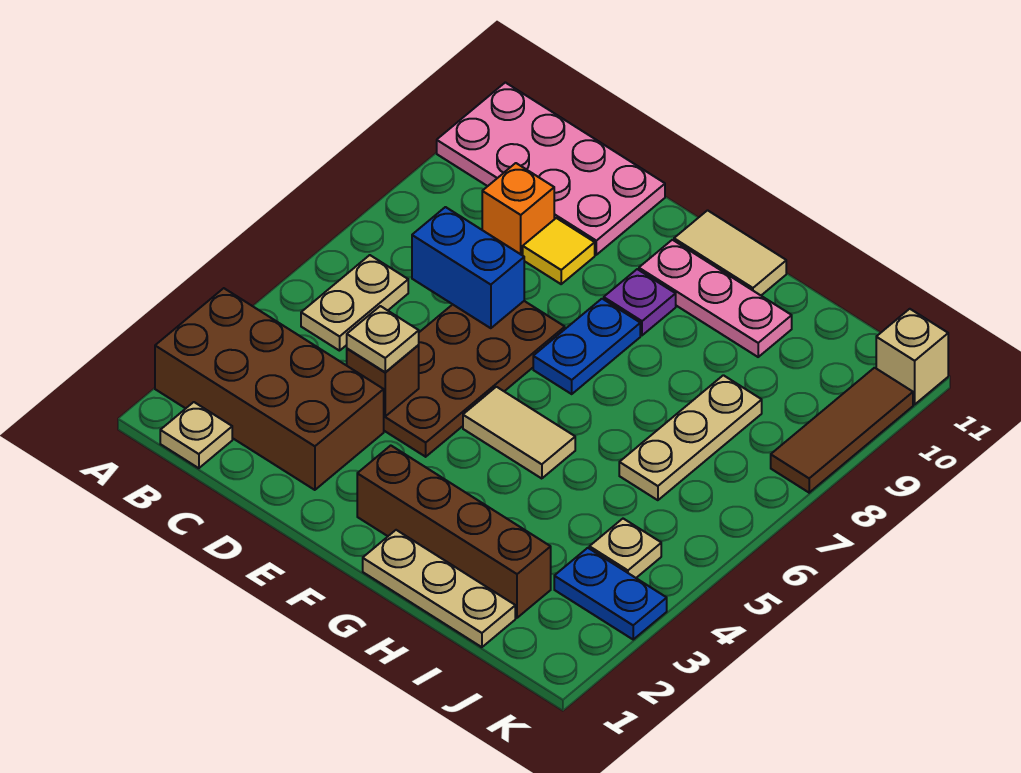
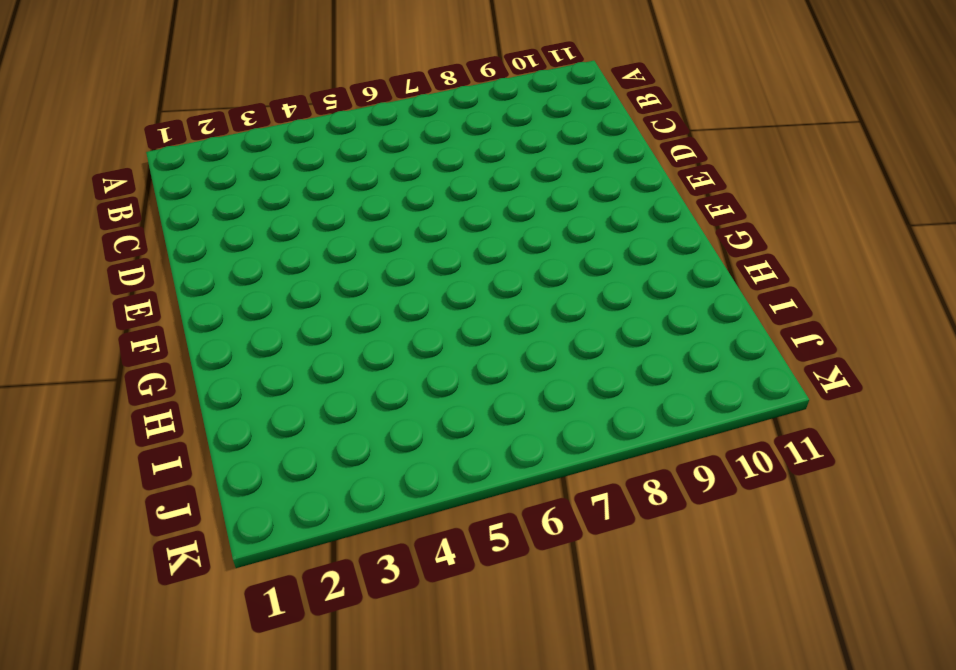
none -> brown 2x4 brick [155,288,384,490]
none -> pink 2x4 plate [437,82,665,255]
none -> tan 1x1 plate [160,402,232,468]

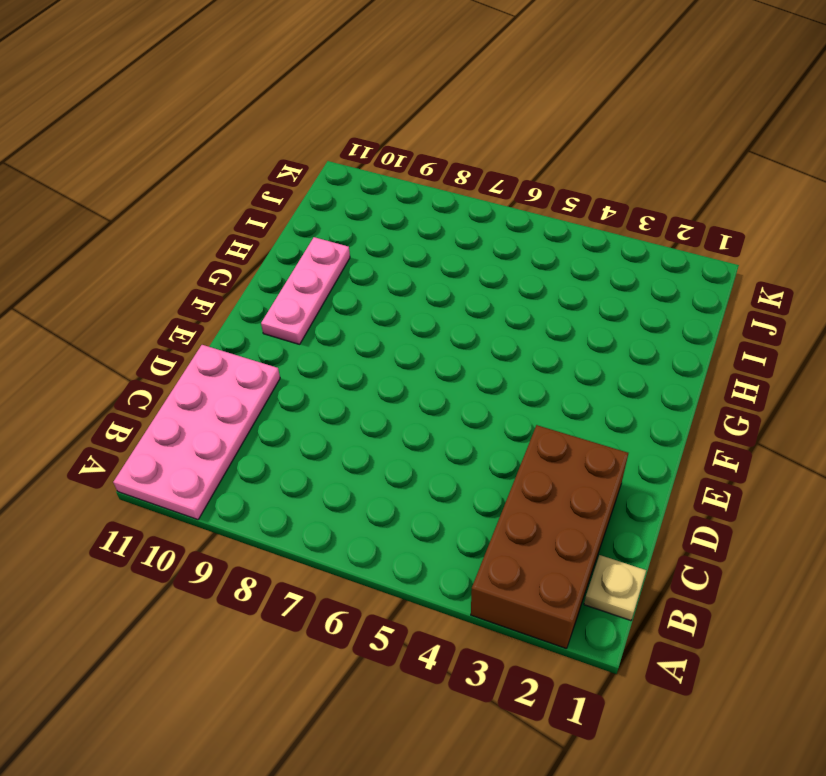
none -> tan 1x2 plate [301,255,408,351]
none -> orange 1x1 brick [482,163,554,255]
none -> brown 2x4 plate [384,301,565,457]

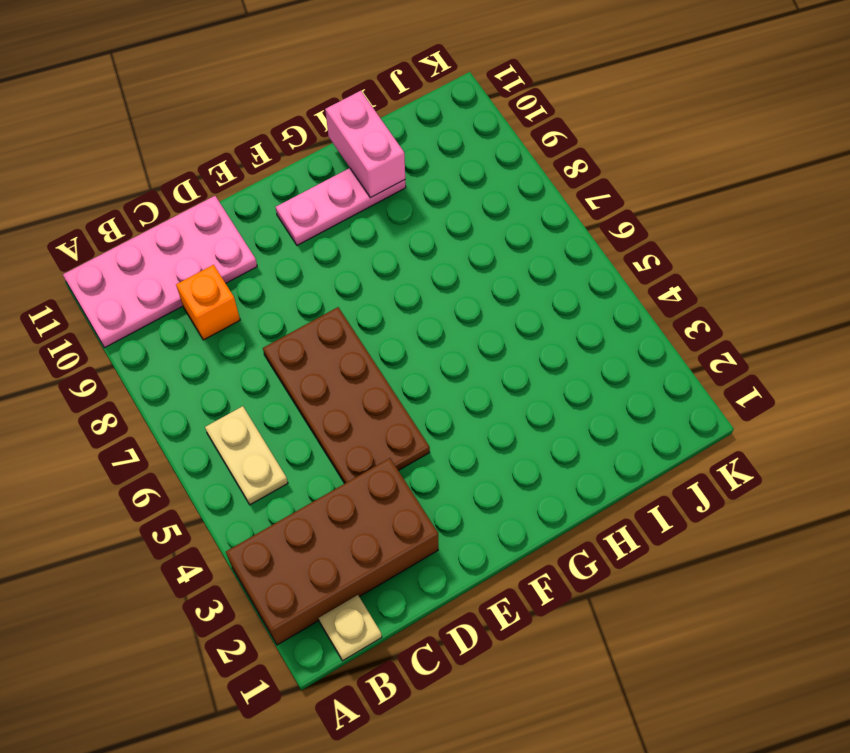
pink 1x2 brick [325,91,405,198] -> none
none -> yellow 1x1 tile [523,218,595,284]
none -> brown 1x4 brick [357,446,551,618]
none -> tan 1x2 tile [463,387,575,479]

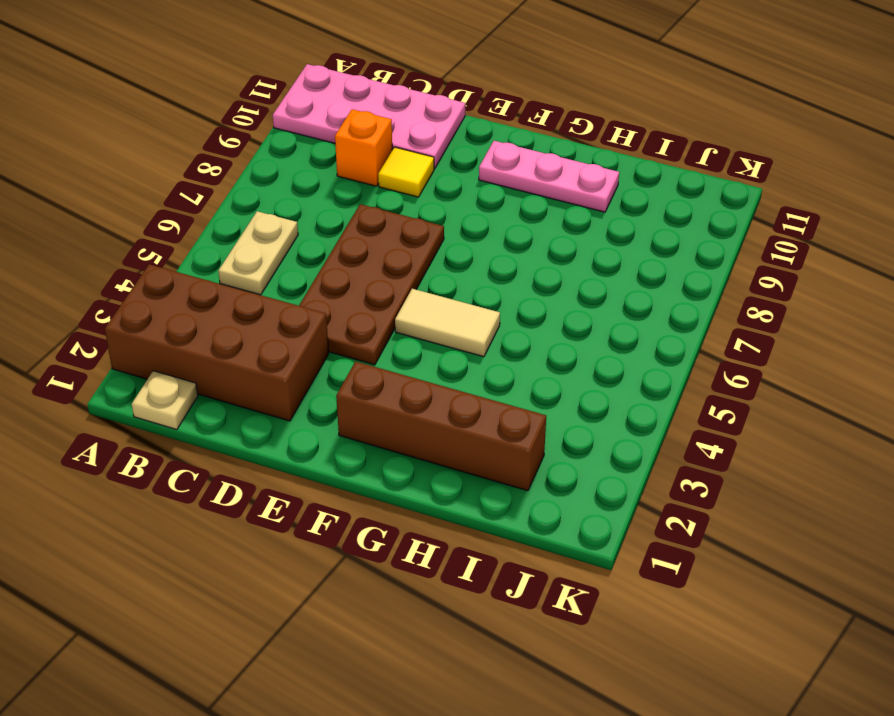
none -> blue 1x2 plate [533,299,640,394]
none -> purple 1x1 plate [604,269,676,335]
none -> tan 1x2 tile [674,210,786,295]

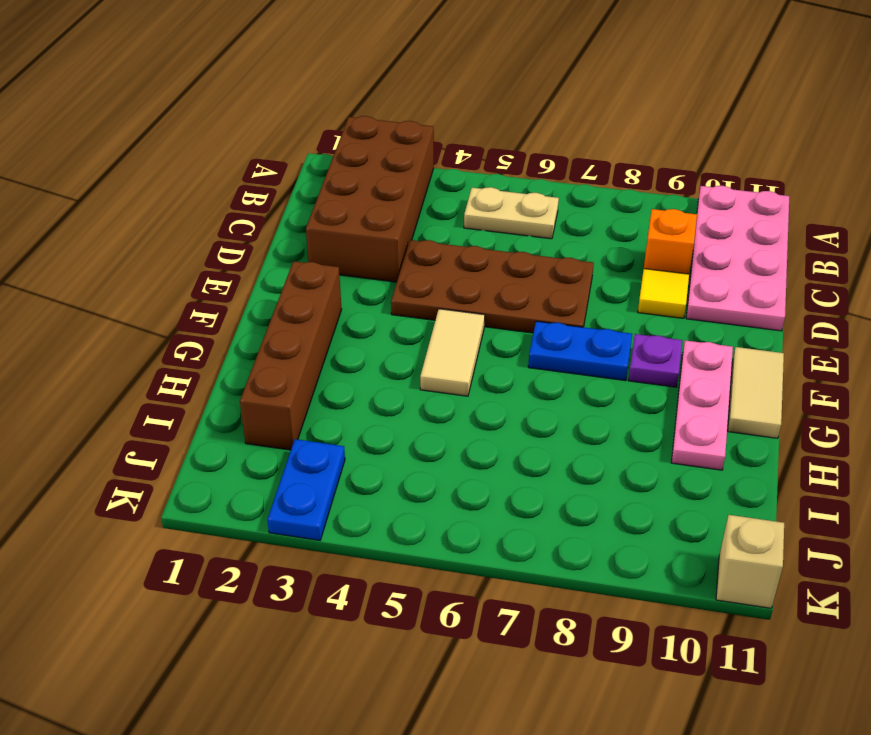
none -> tan 1x1 plate [160,402,232,468]
none -> tan 1x3 plate [363,530,515,647]
none -> tan 1x3 plate [619,375,762,500]

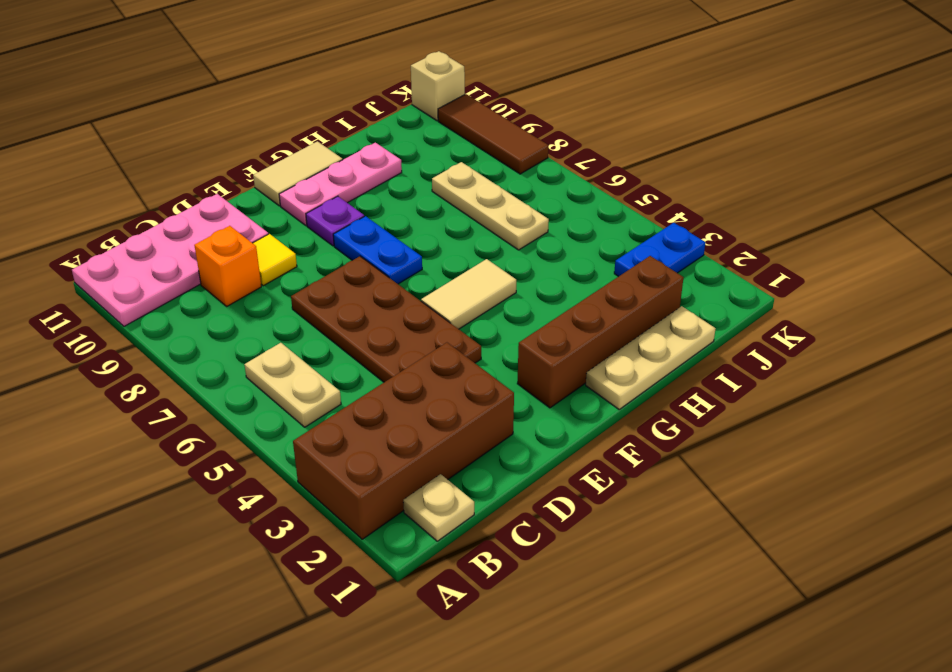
none -> tan 1x1 plate [589,519,661,578]
none -> blue 1x2 brick [412,207,524,328]
none -> brown 1x1 brick [347,345,419,416]

